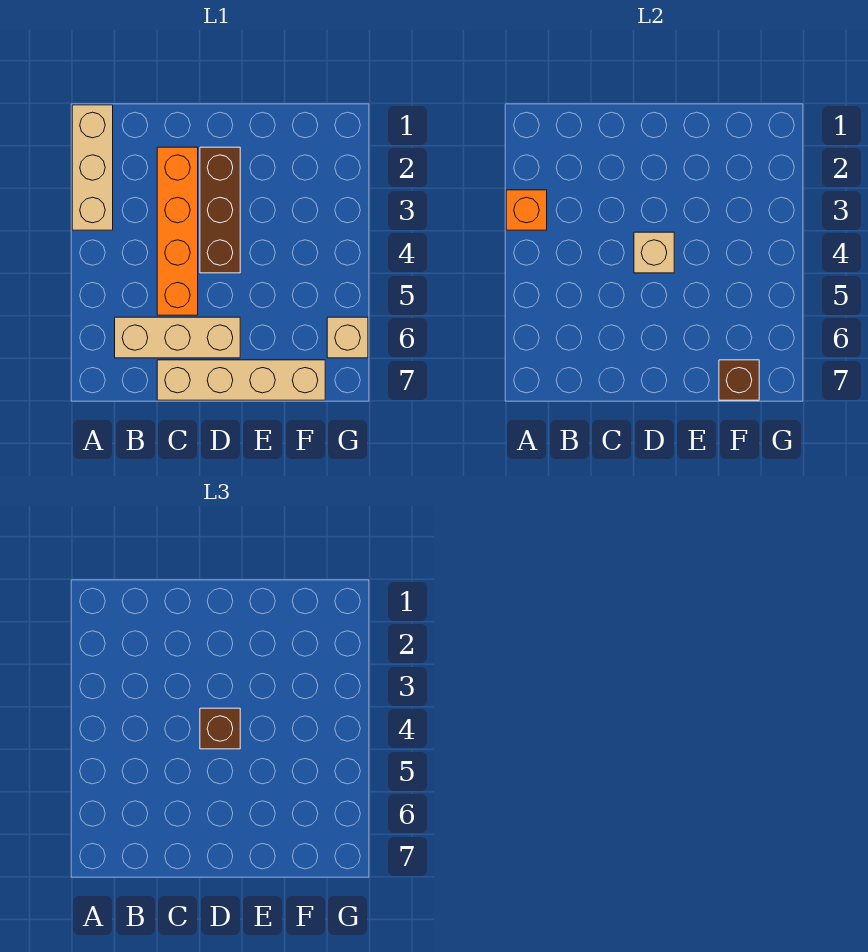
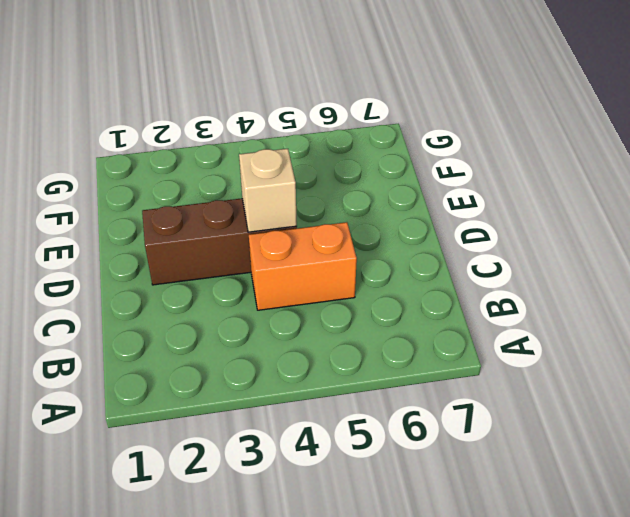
orange 1x2 brick [249,222,357,310] -> orange 1x4 brick [157,147,198,315]
none -> tan 1x3 brick [72,105,113,230]
none -> tan 1x3 brick [115,317,240,358]

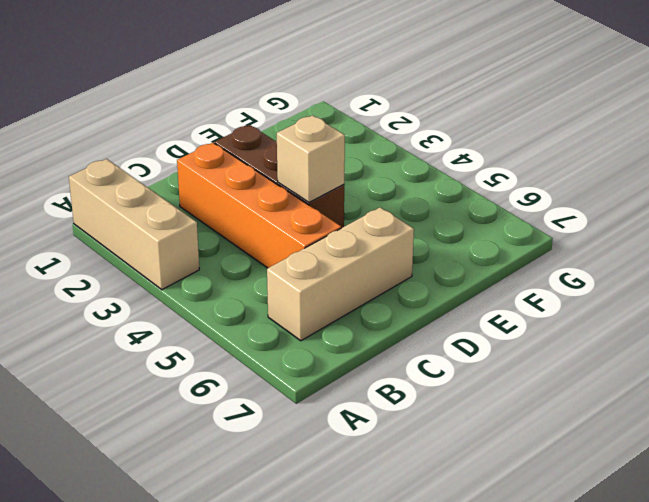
none -> tan 1x4 brick [157,360,325,400]
none -> tan 1x1 brick [327,317,368,358]

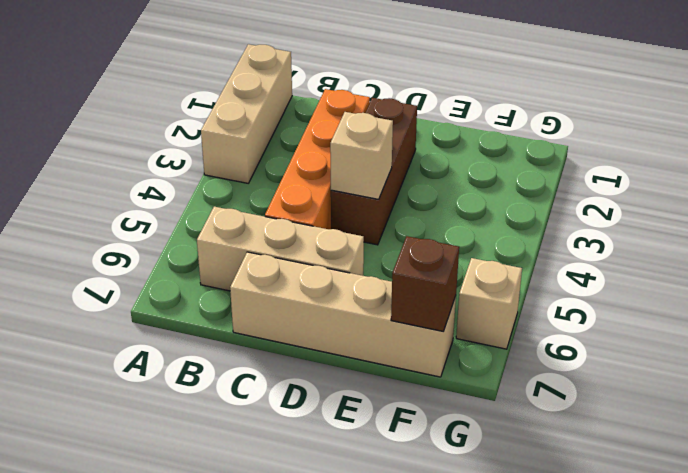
none -> orange 1x1 brick [506,190,547,230]
none -> brown 1x1 brick [200,708,240,749]

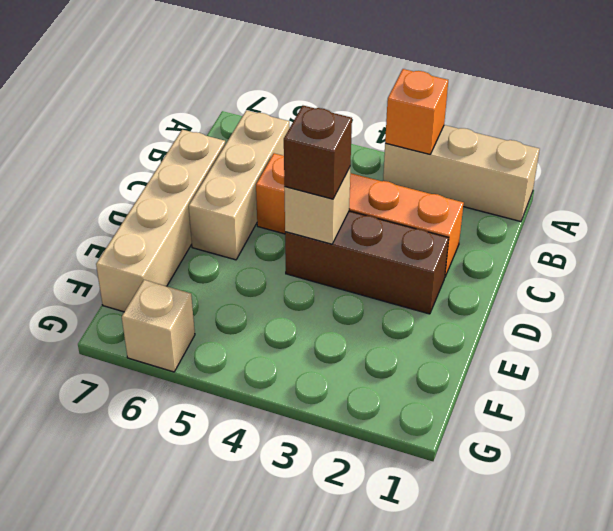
none -> brown 1x1 brick [719,360,759,400]

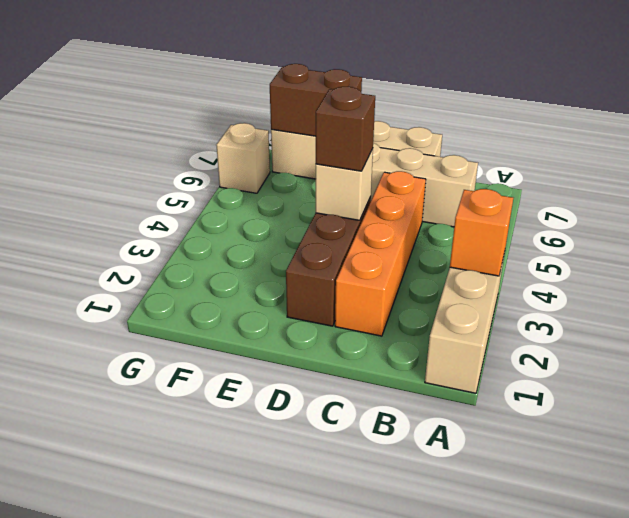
brown 1x2 brick [270,64,362,136] -> brown 1x1 brick [719,360,759,400]

